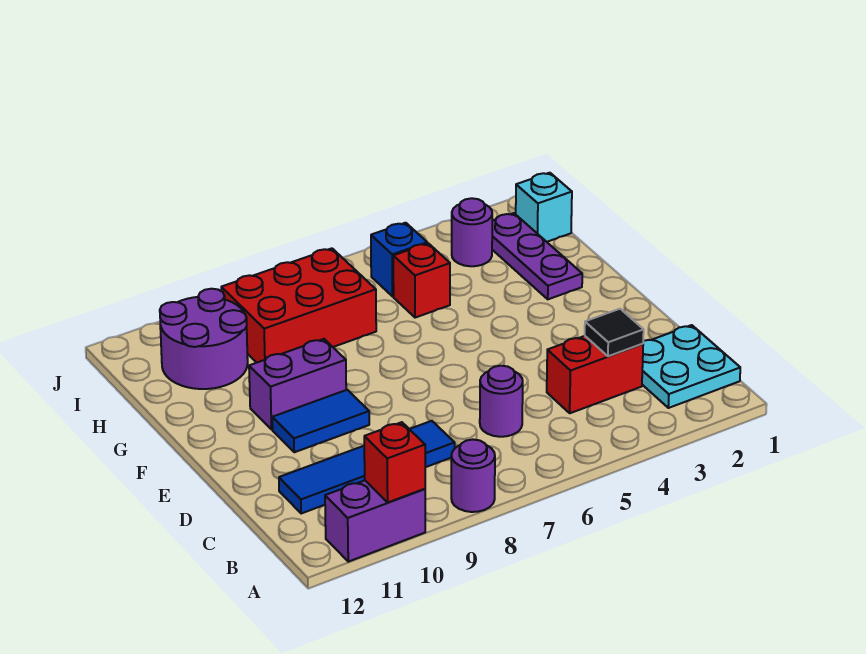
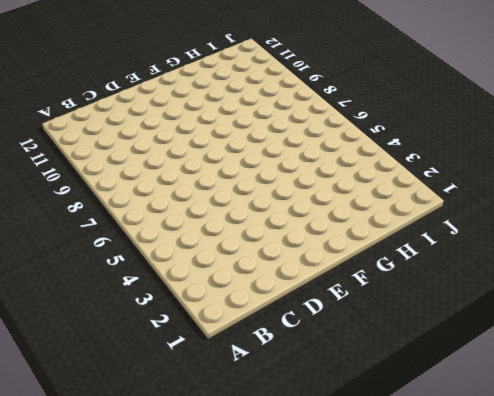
none -> purple 1x1 round brick [451,439,495,512]
none -> purple 1x2 brick [325,480,425,562]
none -> cyan 2x2 plate [642,325,740,408]

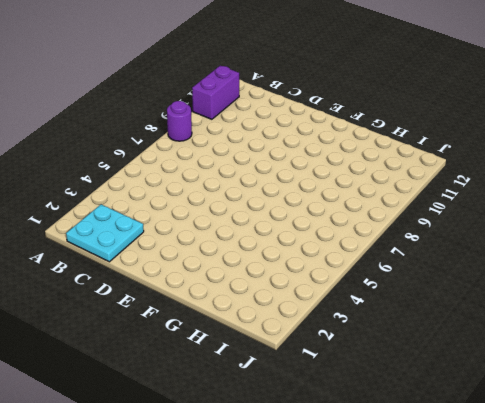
none -> red 1x2 brick [547,336,643,413]
none -> purple 1x1 round brick [480,366,523,437]
none -> blue 1x4 tile [279,421,455,514]

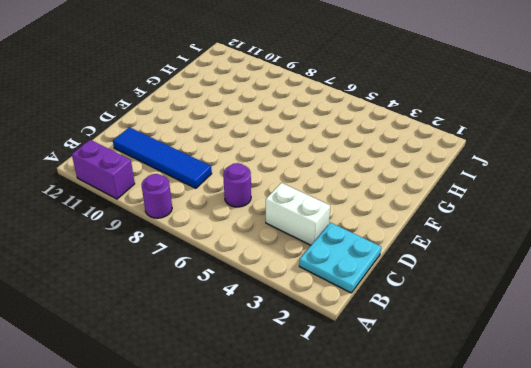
white 1x2 brick [266,183,330,245] -> red 1x2 brick [547,336,643,413]
none -> blue 1x2 tile [272,390,369,452]
none -> purple 1x2 brick [249,339,346,429]
none -> purple 1x3 plate [492,213,582,299]

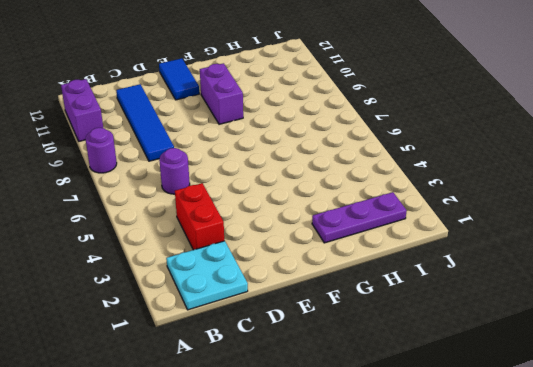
blue 1x2 tile [159,58,199,100] -> blue 1x2 tile moved to [272,390,369,452]
none -> red 1x1 brick [393,243,450,318]
none -> red 2x3 brick [221,248,376,363]
none -> purple 2x2 round brick [160,289,248,389]

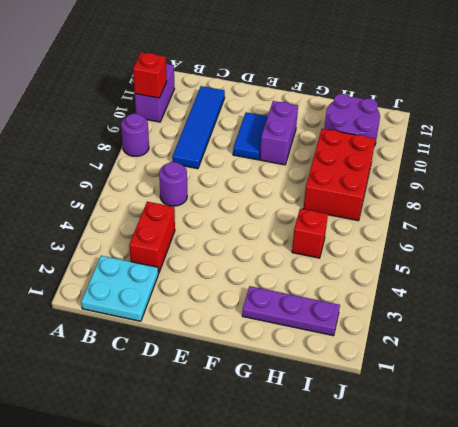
none -> cyan 1x1 brick [516,173,572,242]
none -> purple 1x1 round brick [452,198,492,266]
none -> blue 1x1 brick [371,223,427,296]

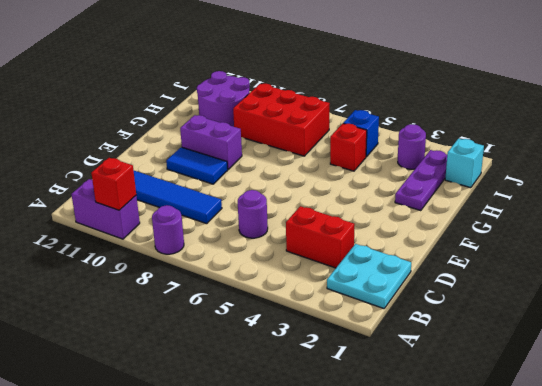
none -> black 1x1 tile [585,309,644,356]

